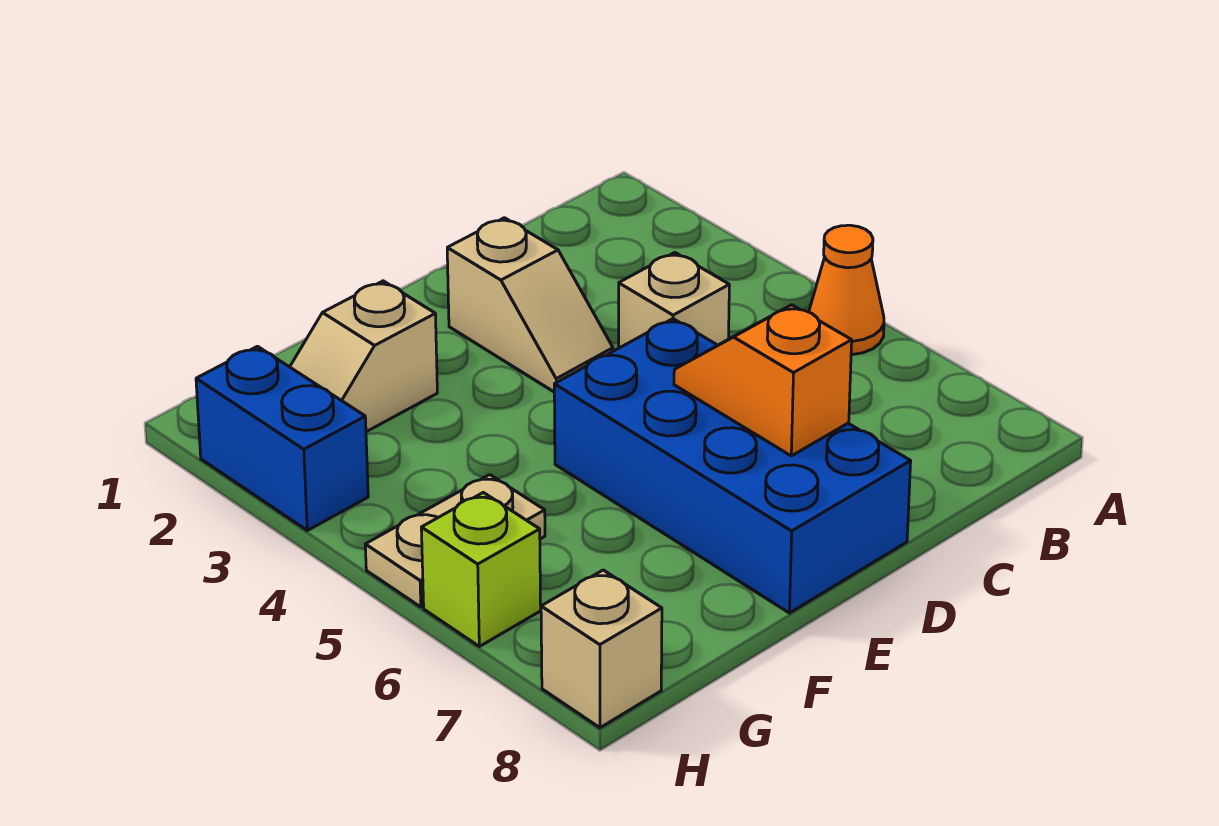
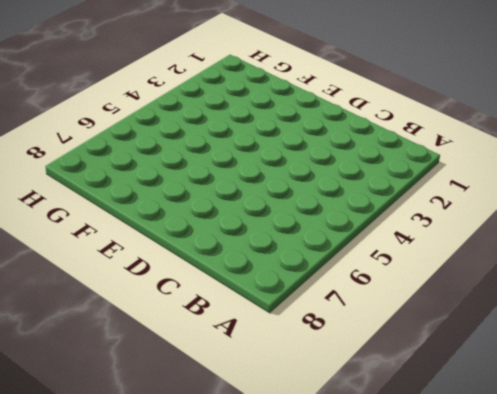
none -> orange 1x1 cone [809,225,884,355]
none -> tan 1x1 brick [619,253,729,348]

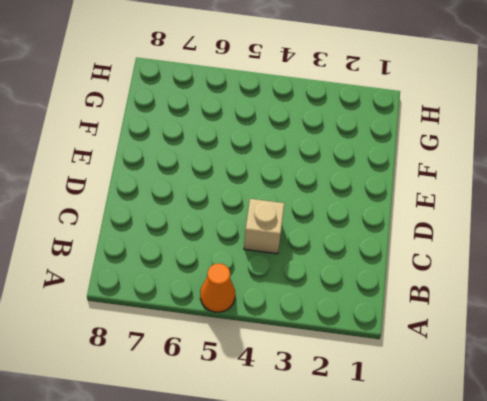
none -> tan 1x2 slope [447,218,613,392]
none -> blue 2x4 brick [554,319,911,613]

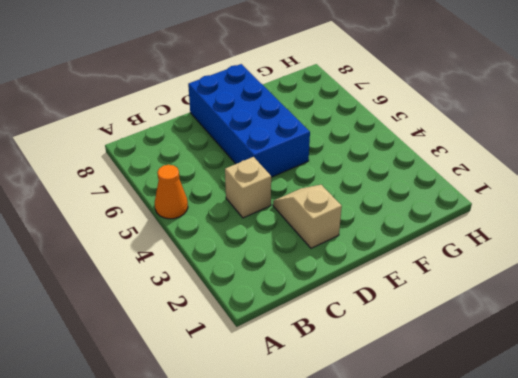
none -> tan 1x2 slope [290,281,437,432]
none -> tan 1x2 plate [365,475,545,607]

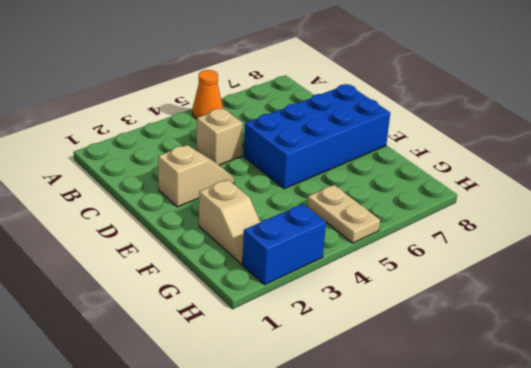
none -> lime 1x1 brick [421,493,541,646]
none -> tan 1x1 brick [541,570,662,728]

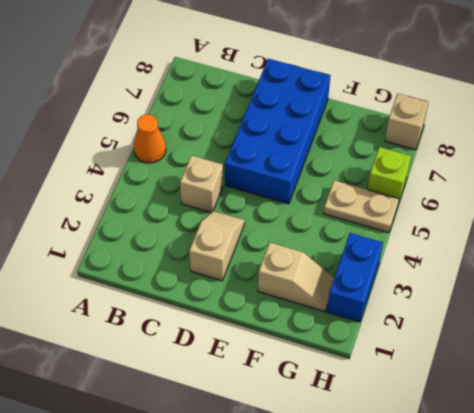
none -> orange 1x2 slope [674,305,852,456]

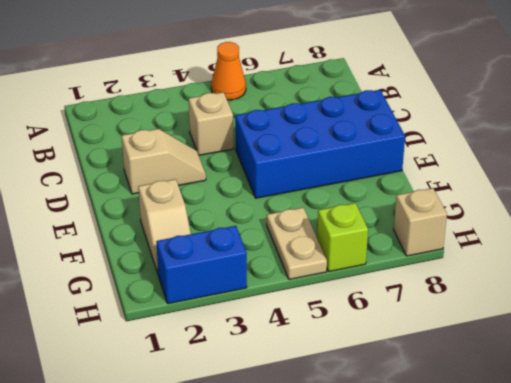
none -> orange 1x2 slope [674,305,852,456]

